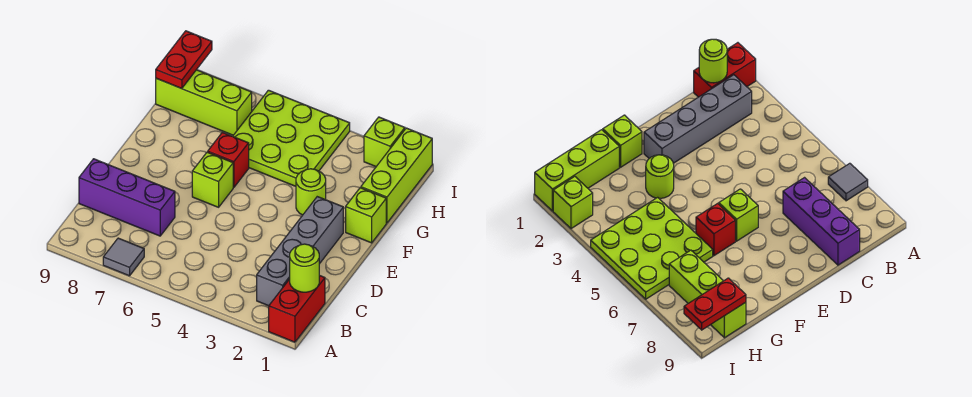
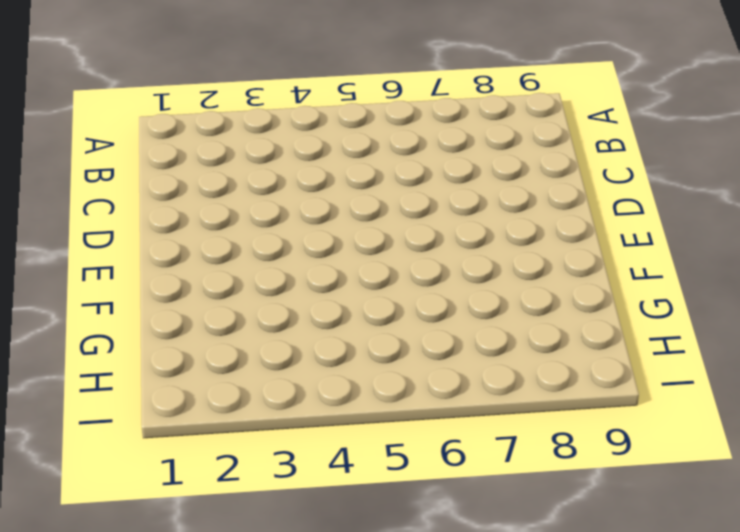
none -> red 1x2 brick [269,275,325,342]
none -> grey 1x1 tile [103,238,144,276]
none -> grey 1x4 brick [257,197,343,306]

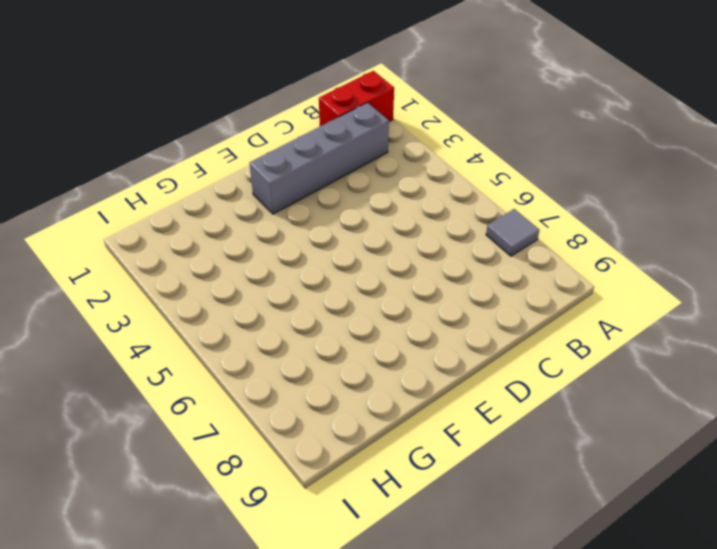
none -> purple 1x3 brick [79,159,175,236]
none -> lime 1x1 brick [192,152,233,207]
none -> lime 1x1 brick [346,188,386,243]

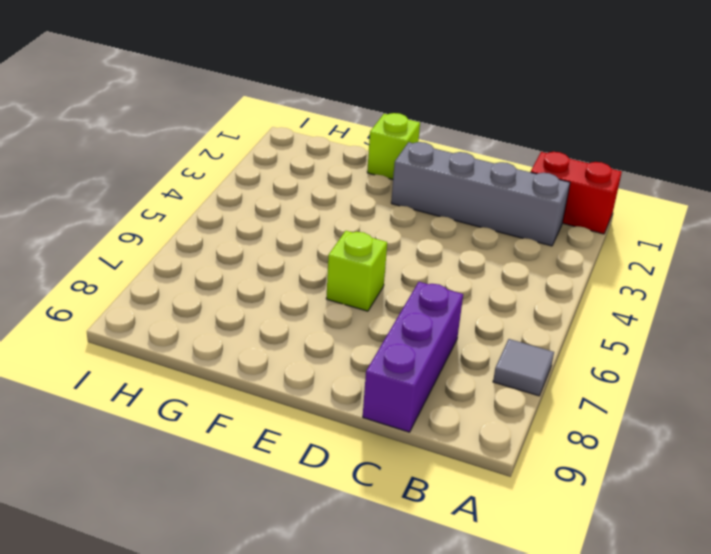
none -> lime 1x1 round brick [296,169,326,215]
none -> red 1x1 brick [208,132,249,188]
none -> lime 1x3 brick [361,128,432,223]

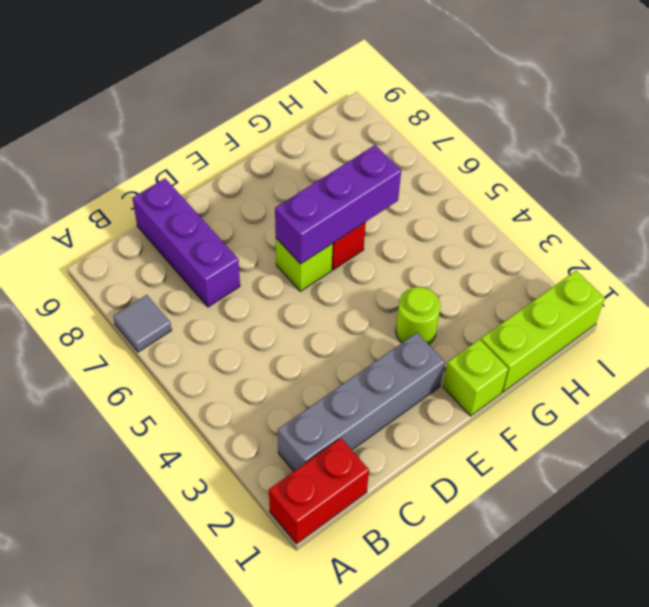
purple 1x3 brick [275,145,401,264] -> none
none -> lime 3x3 plate [233,90,350,186]
none -> lime 1x3 brick [156,70,252,135]
none -> lime 1x1 brick [364,117,405,166]

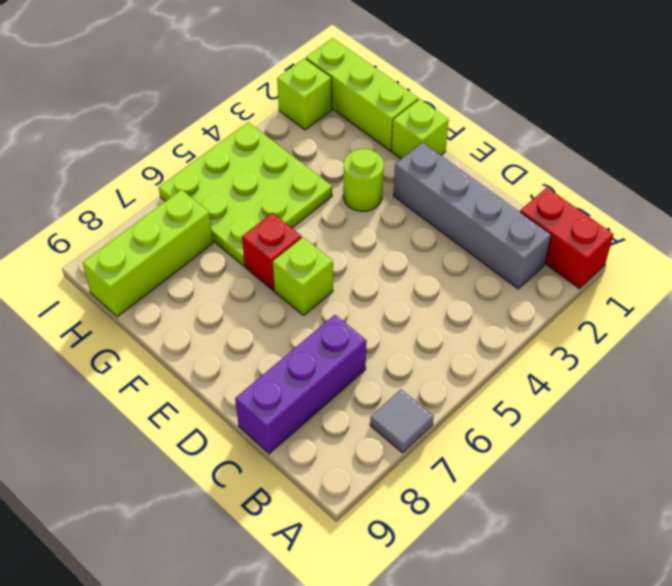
none -> lime 1x1 round brick [290,244,319,292]
none -> red 1x2 plate [156,31,212,89]

